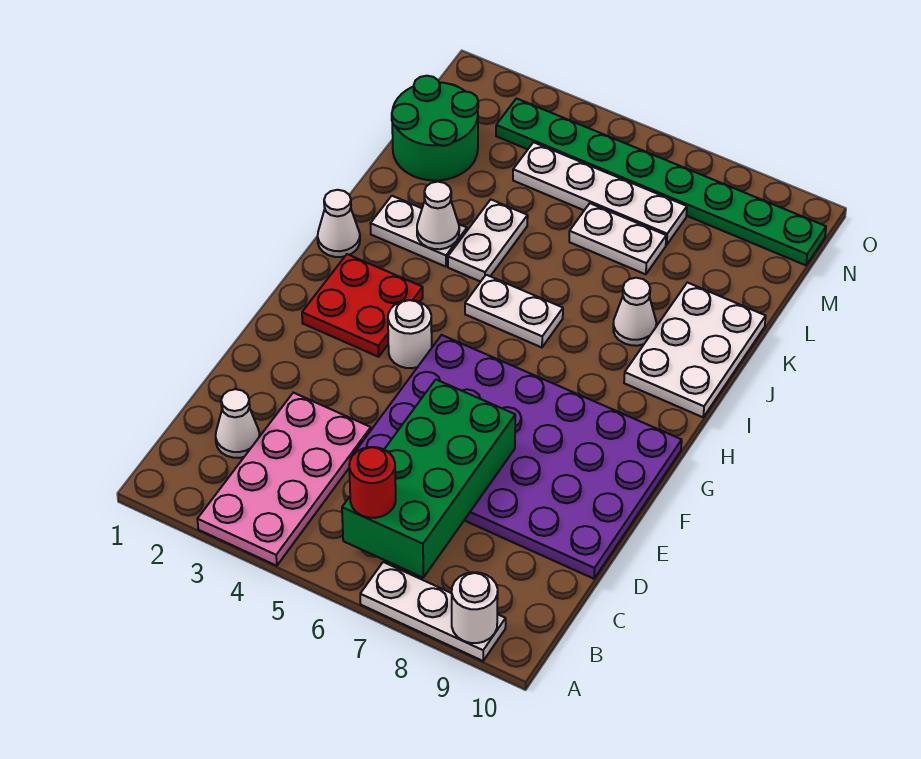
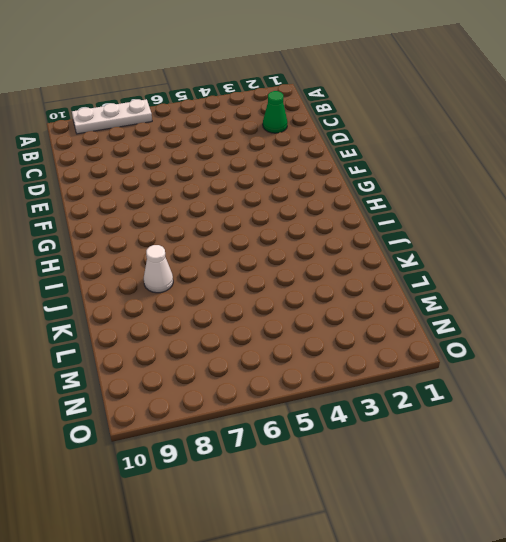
green 1x1 cone [263,91,288,133] -> white 1x1 cone [216,389,260,458]
none -> pink 2x4 plate [197,393,371,566]
none -> purple 4x6 plate [350,335,682,579]
none -> red 2x2 plate [302,254,423,357]

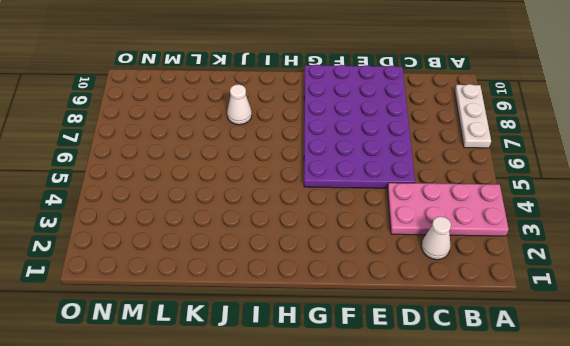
none -> red 2x2 plate [302,254,423,357]
none -> white 1x1 round brick [388,300,432,368]
none -> white 1x1 cone [318,190,360,257]

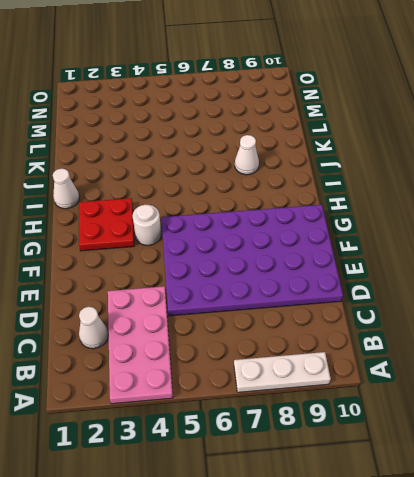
none -> white 1x2 plate [465,275,563,348]
none -> white 2x3 plate [624,282,766,417]
none -> white 1x2 plate [370,196,467,267]

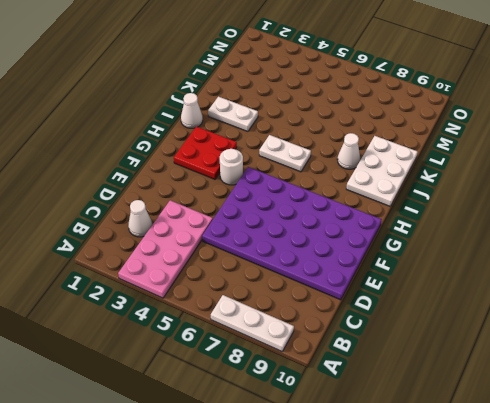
none -> white 1x2 plate [448,200,528,282]
none -> green 2x2 round brick [392,76,478,181]
none -> white 1x2 plate [569,203,666,274]

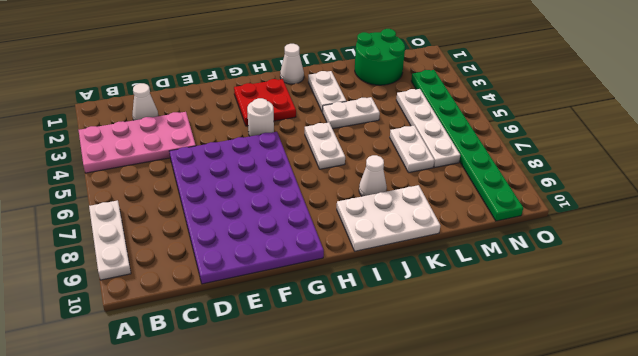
none -> white 1x1 round brick [452,572,498,643]
none -> green 2x4 brick [342,380,515,577]
none -> white 1x1 cone [417,182,459,249]

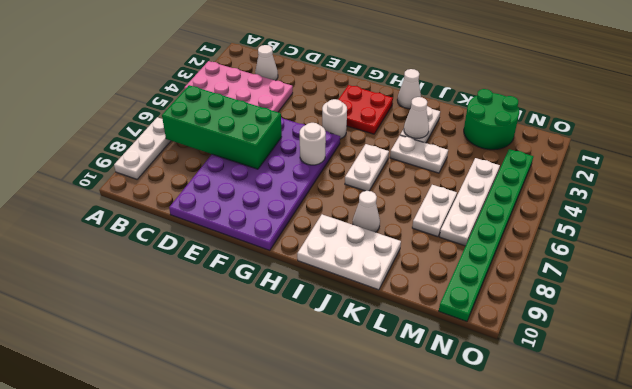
white 1x1 round brick [300,123,326,165] -> white 1x1 round brick moved to [452,572,498,643]
none -> red 1x1 round brick [349,447,396,518]

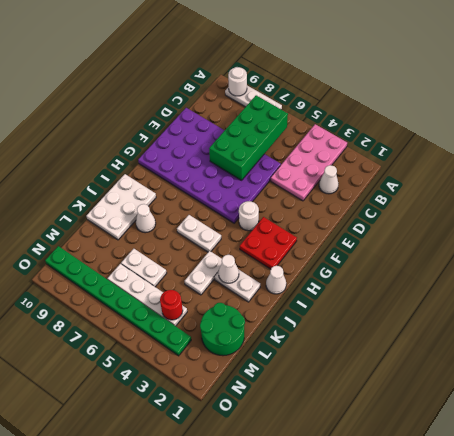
red 1x1 round brick [160,290,183,320] -> red 1x1 round brick moved to [349,447,396,518]

